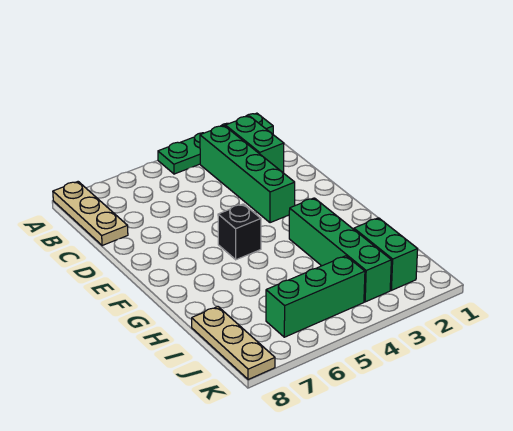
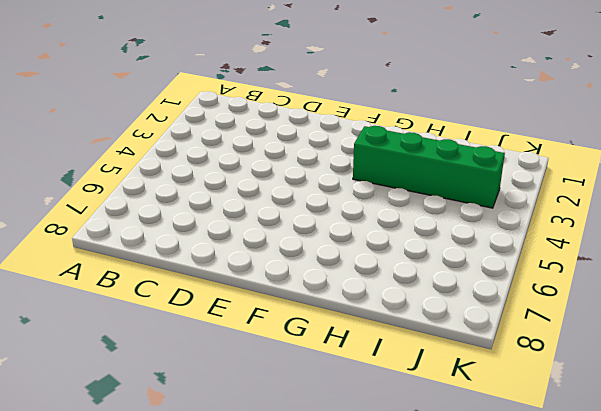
none -> green 1x4 plate [158,113,273,174]
none -> tan 1x3 plate [53,182,128,246]

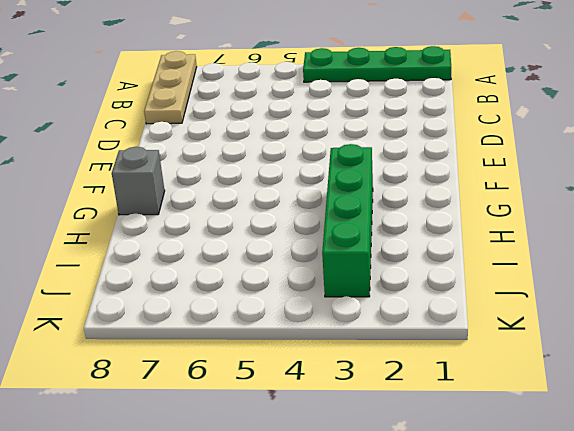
grey 1x1 brick [112,147,165,215] -> none
none -> green 1x2 brick [225,116,284,173]
none -> green 1x4 brick [200,126,295,223]

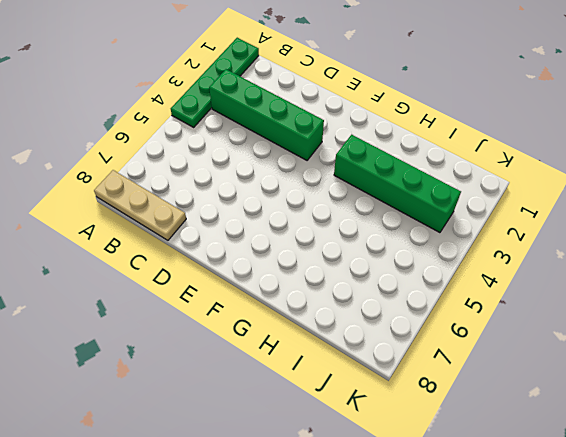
none -> green 1x2 brick [225,116,284,173]
none -> black 1x1 brick [218,204,261,260]

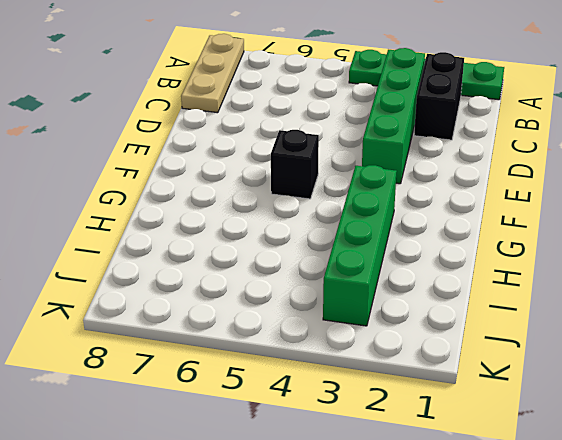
black 1x2 brick [414,52,464,140] -> green 1x2 brick [225,116,284,173]
none -> green 1x2 brick [354,218,418,290]
none -> tan 1x3 plate [192,307,275,380]

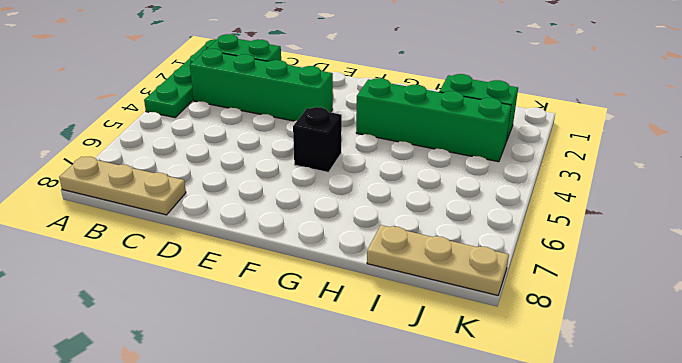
none -> green 1x3 brick [266,256,365,337]

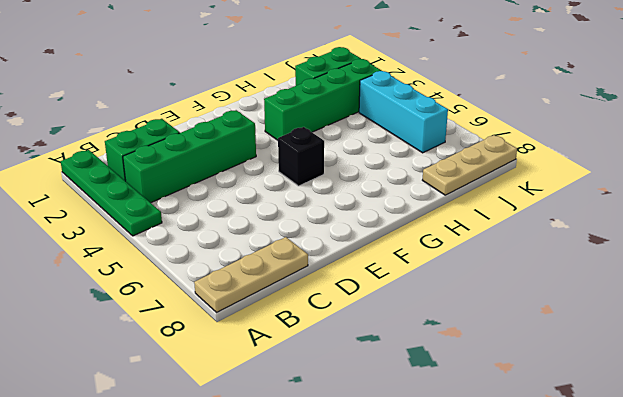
cyan 1x3 brick [359,71,448,153] -> green 1x3 brick [266,256,365,337]

